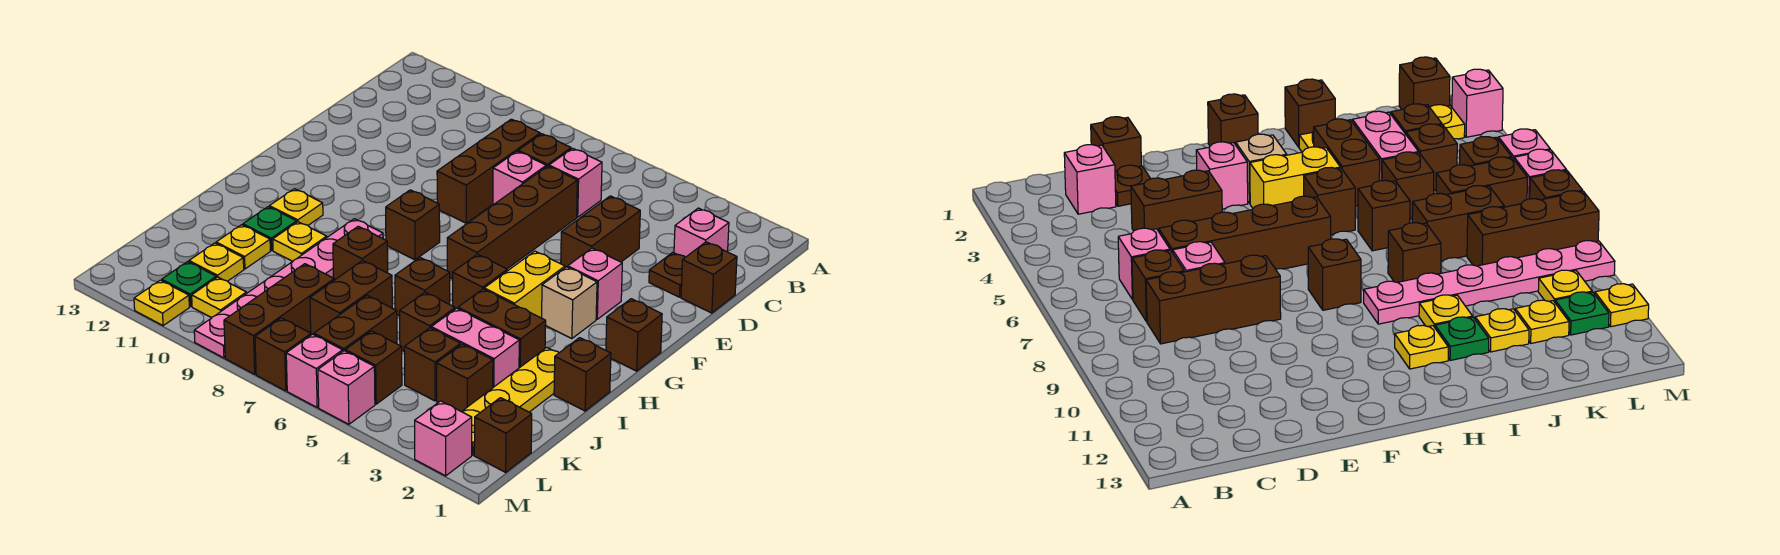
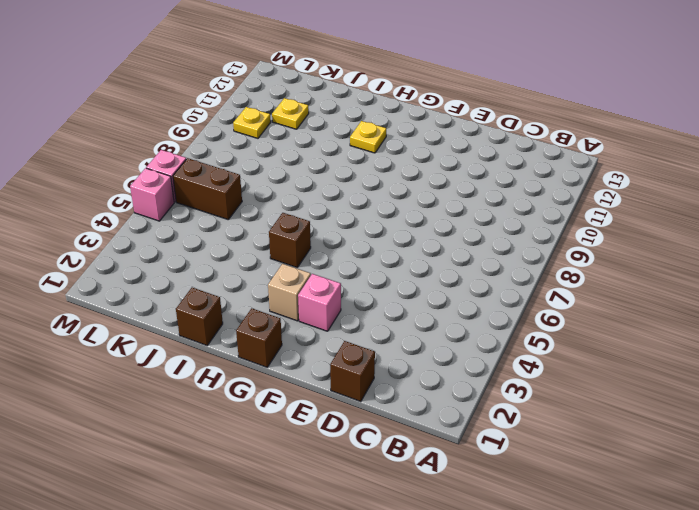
none -> pink 1x1 brick [674,208,729,257]
none -> pink 1x1 brick [549,148,602,217]
none -> brown 1x1 brick [518,134,571,167]
none -> brown 1x3 brick [437,119,540,223]

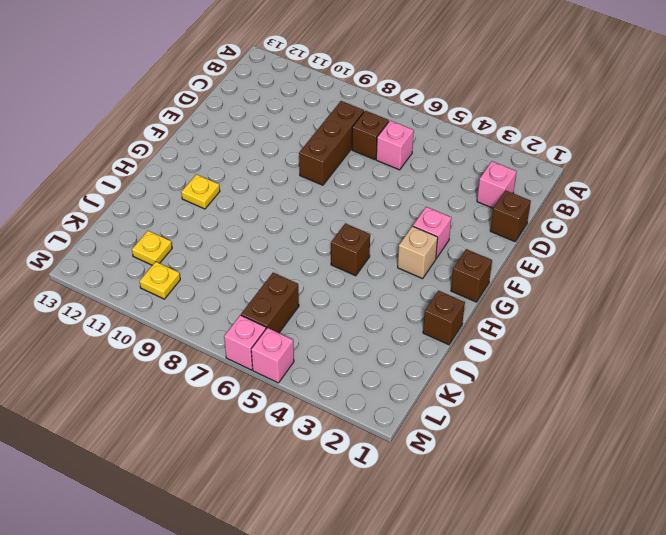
none -> brown 1x1 plate [649,253,685,297]
none -> brown 1x2 brick [561,196,640,268]
none -> brown 1x4 brick [447,166,577,279]
none -> pink 1x1 brick [493,151,546,205]

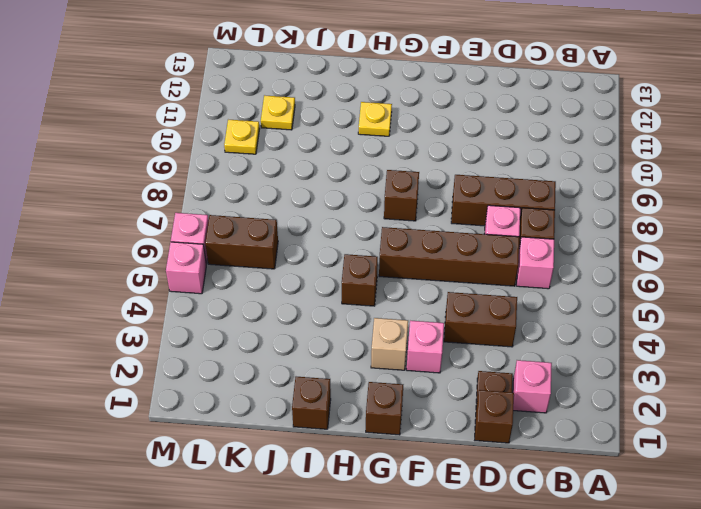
none -> yellow 1x2 brick [484,251,565,318]
none -> pink 1x6 plate [194,219,383,358]
none -> yellow 1x4 plate [462,347,559,455]
none -> brown 1x2 brick [458,289,546,368]

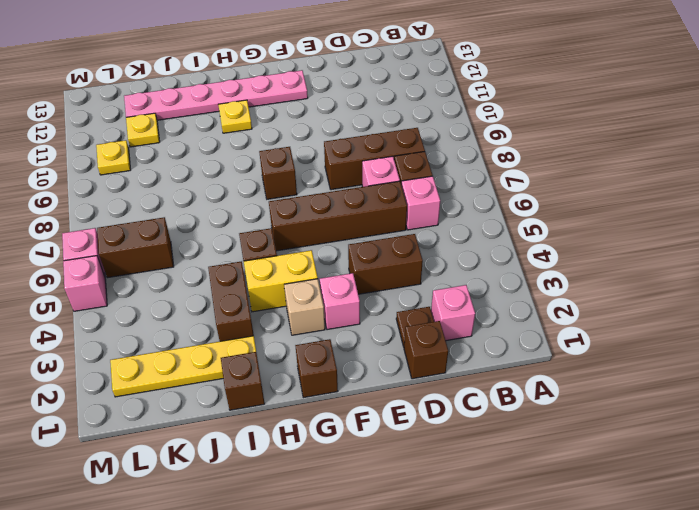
pink 1x6 plate [124,70,308,120] -> pink 1x6 plate moved to [194,219,383,358]
none -> brown 1x1 brick [395,258,450,316]
none -> brown 1x1 brick [333,226,388,280]
none -> yellow 1x1 plate [273,222,327,261]
none -> green 1x1 plate [243,207,297,250]

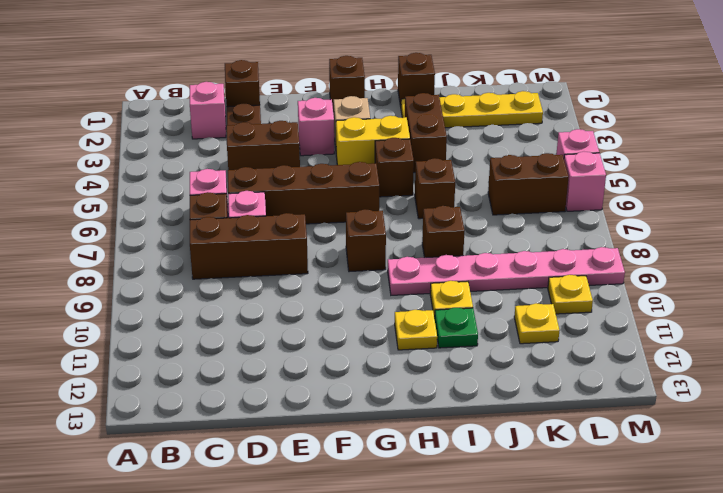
none -> pink 1x2 brick [431,308,519,387]
none -> brown 1x1 brick [400,292,455,351]
none -> brown 1x2 brick [310,260,392,335]
none -> yellow 1x1 plate [216,225,270,269]

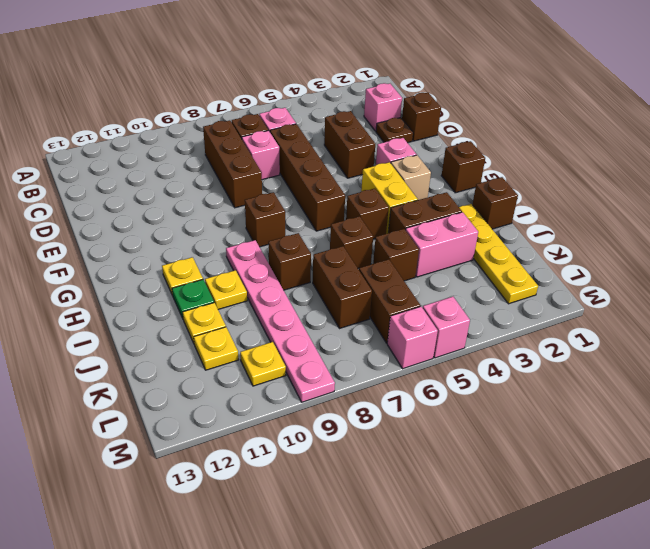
none -> brown 1x1 brick [437,344,493,412]
none -> brown 1x1 brick [404,328,461,401]
none -> brown 1x3 brick [224,264,334,374]
none -> brown 1x1 brick [474,398,532,472]

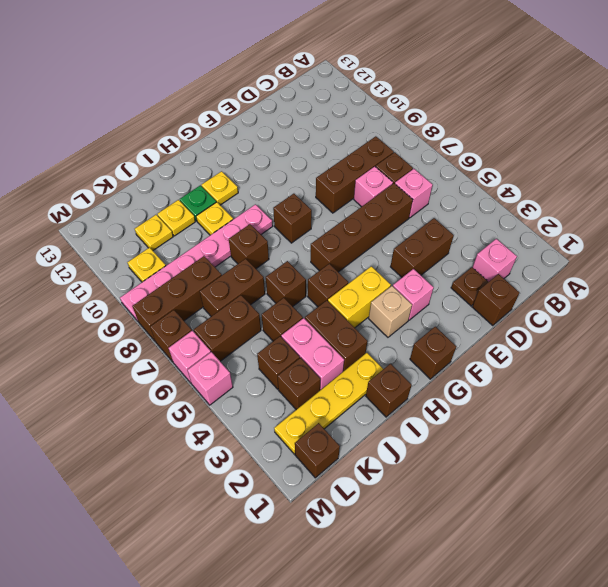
none -> brown 1x1 brick [345,331,402,404]
none -> green 1x1 plate [162,262,216,306]
none -> pink 1x1 brick [415,401,472,476]
none -> yellow 1x1 plate [134,280,189,326]

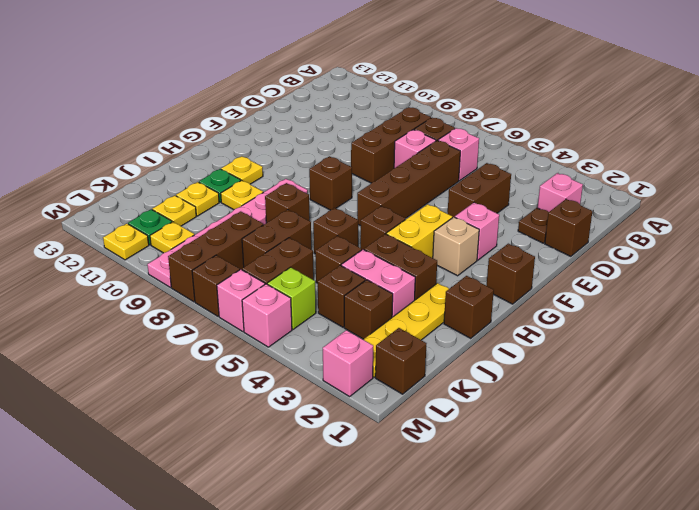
lime 1x1 brick [267,267,316,329] -> brown 1x1 brick [345,331,402,404]

